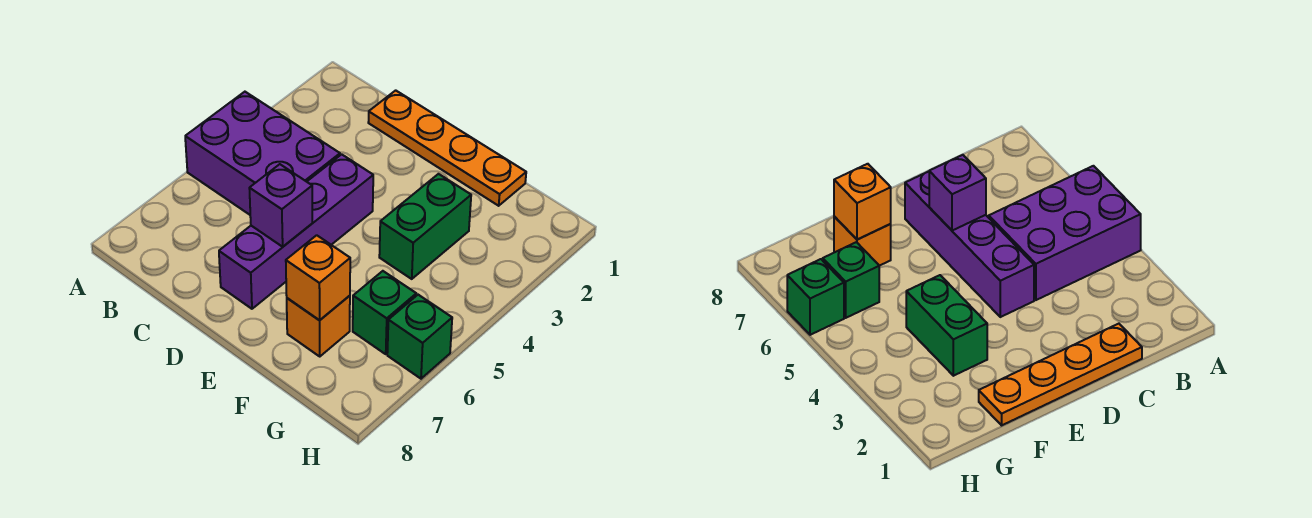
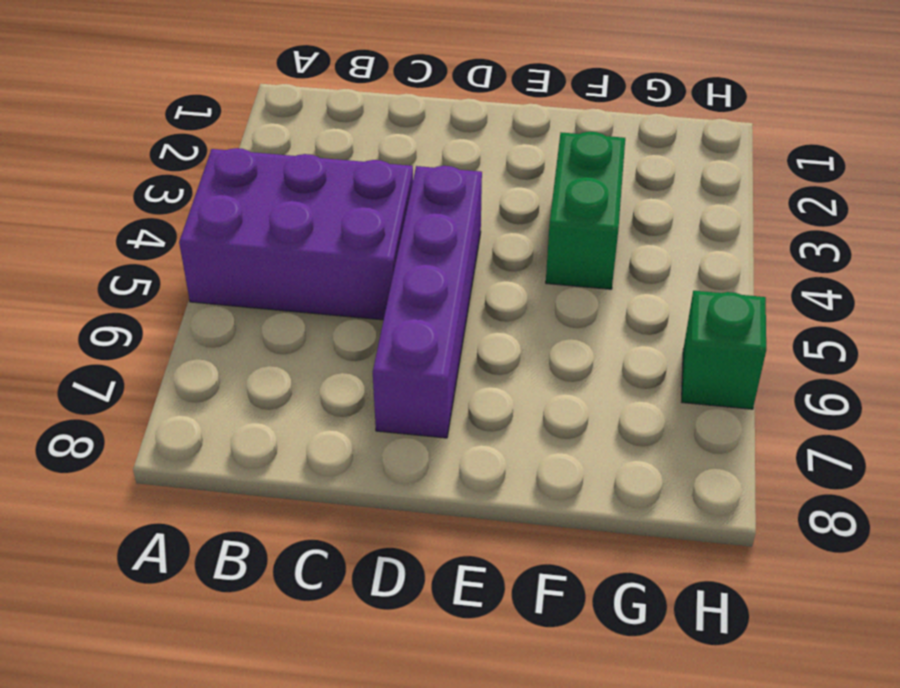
none -> orange 1x4 plate [368,90,526,206]
none -> orange 1x1 brick [287,296,350,356]

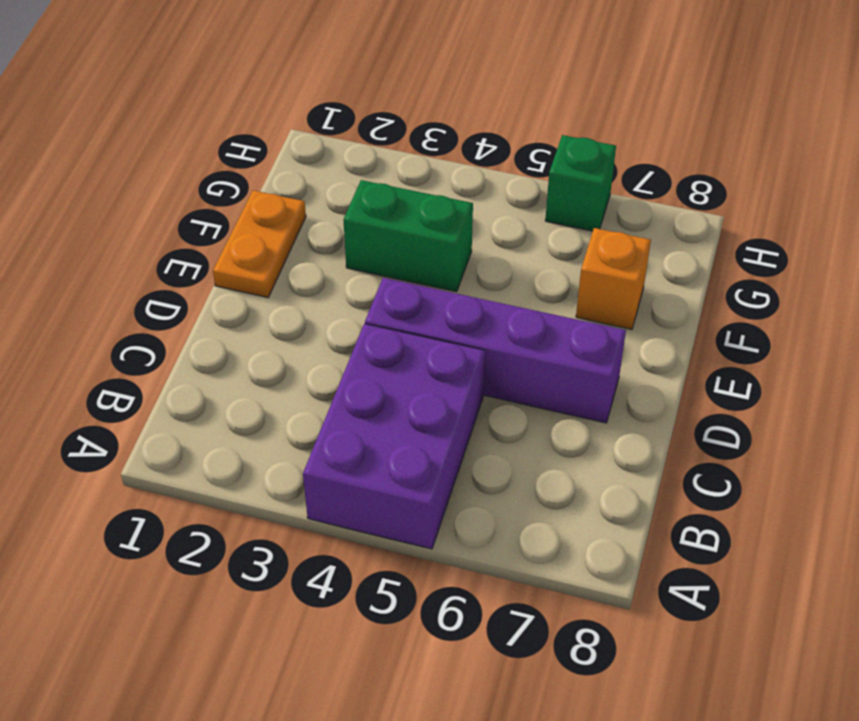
orange 1x2 plate [213,190,306,298] -> orange 1x4 plate [368,90,526,206]
none -> green 1x1 brick [353,271,416,354]
none -> purple 1x1 brick [249,164,312,247]

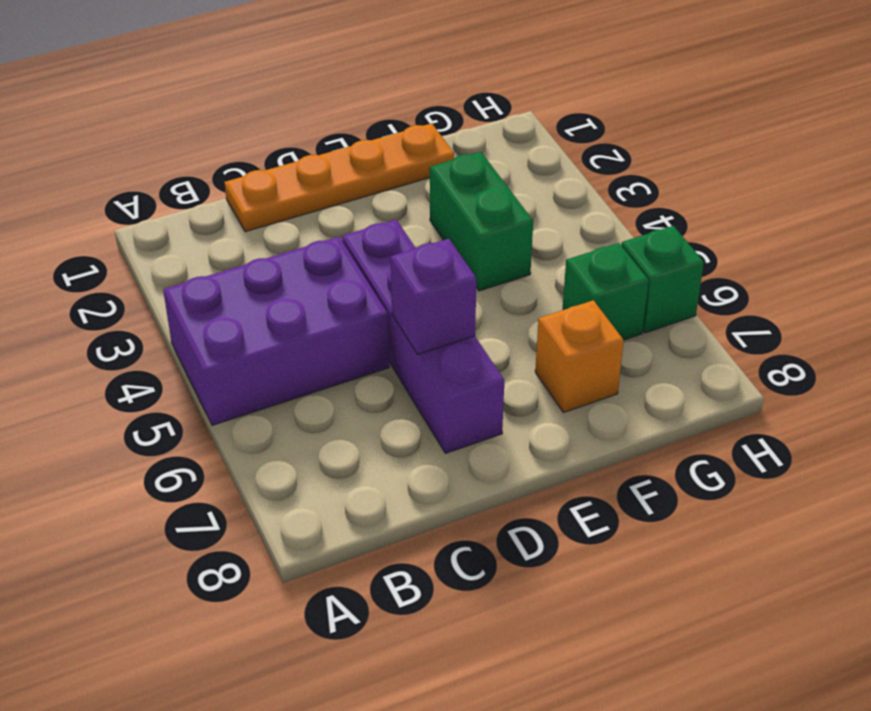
none -> orange 1x1 brick [286,235,350,320]

